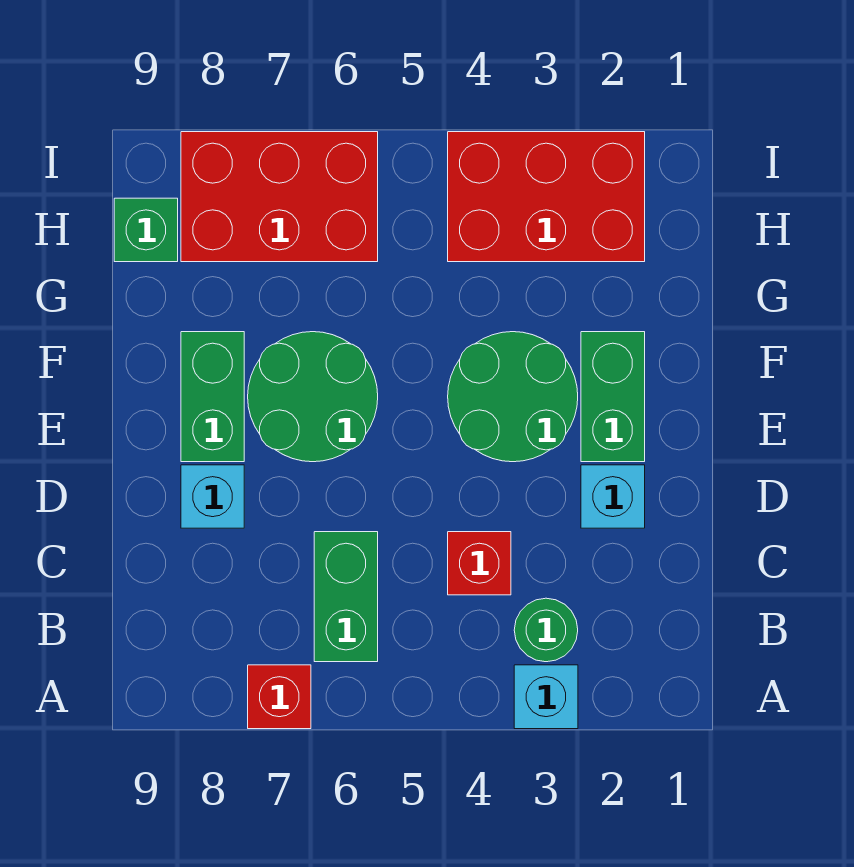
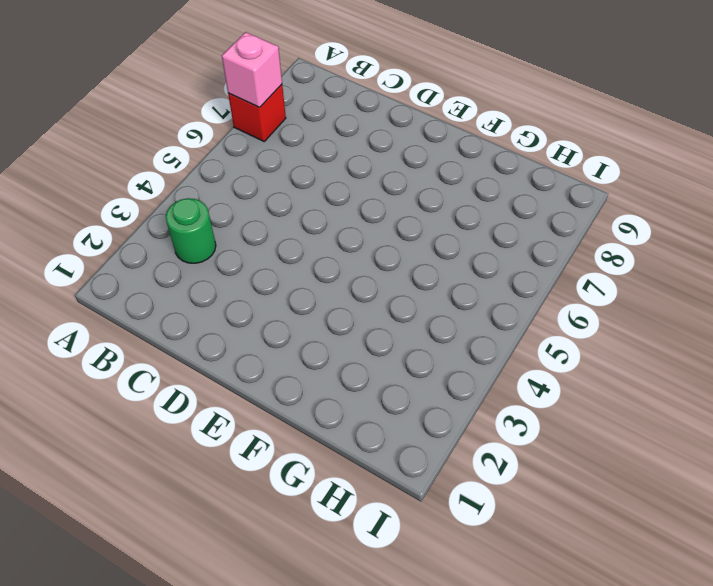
pink 1x1 brick [222,32,282,107] -> none
none -> cyan 1x1 brick [514,665,578,729]
none -> green 1x2 brick [314,532,378,662]
none -> red 1x1 brick [448,532,511,595]

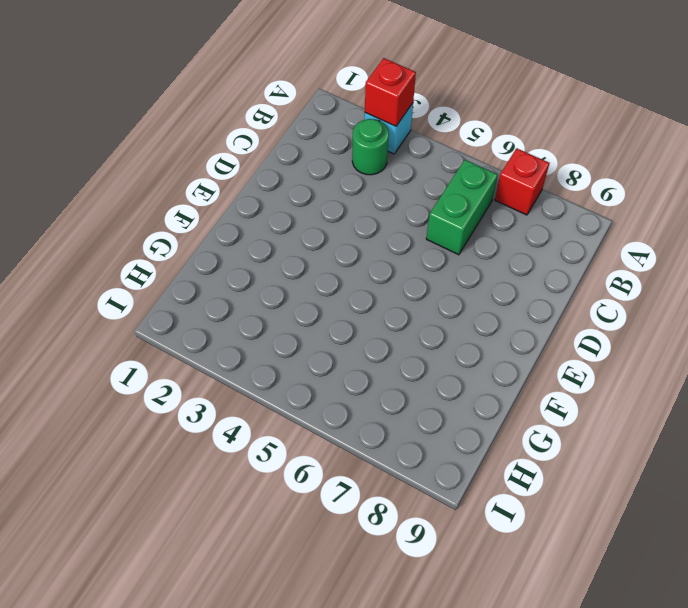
red 1x1 brick [365,58,416,126] -> red 1x1 brick moved to [448,532,511,595]
none -> cyan 1x1 brick [581,465,645,528]
none -> cyan 1x1 brick [181,465,244,528]
none -> green 1x2 brick [581,332,645,462]

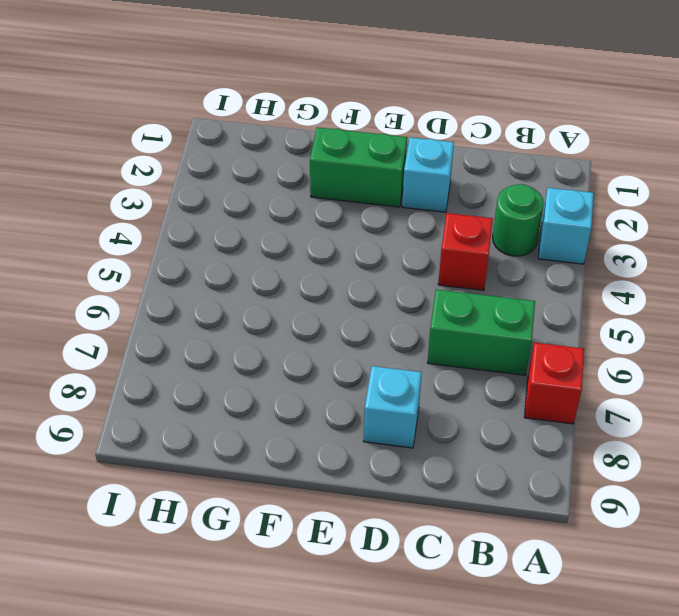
none -> green 2x2 round brick [448,332,578,462]
none -> green 2x2 round brick [248,332,378,462]
none -> green 1x2 brick [181,332,244,462]

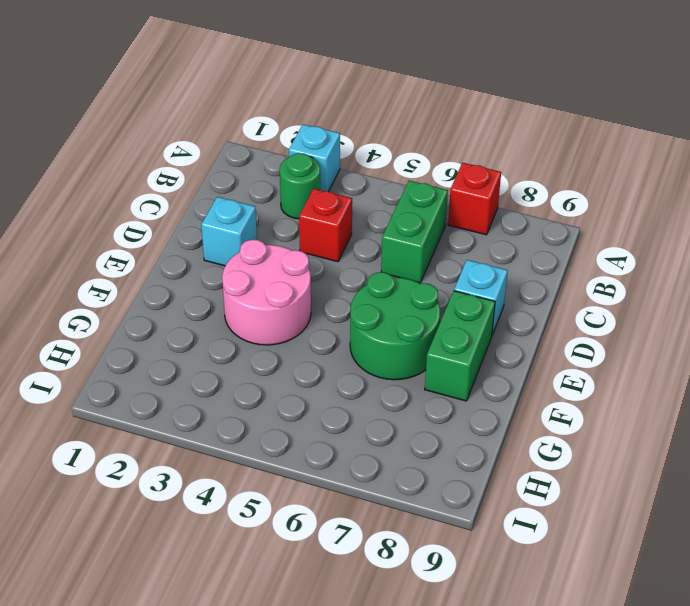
pink 2x2 round brick [222,240,311,345] -> green 2x2 round brick [448,332,578,462]
none -> green 1x2 brick [581,332,645,462]
none -> red 2x3 brick [448,132,645,262]
none -> red 2x3 brick [181,132,378,262]

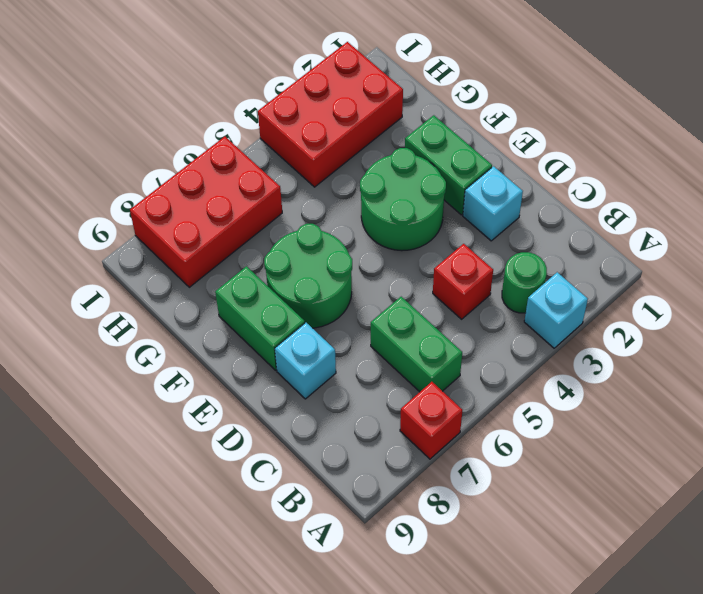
none -> green 1x1 brick [114,198,178,262]

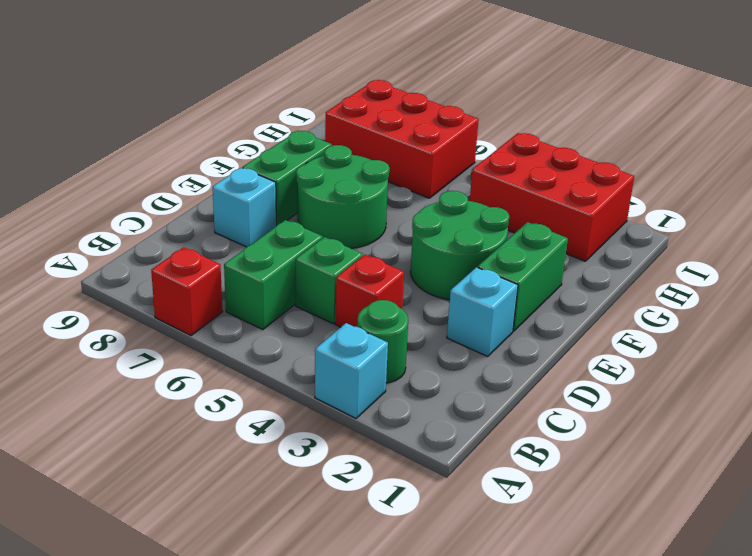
green 1x1 brick [296,237,363,324] -> green 1x1 brick moved to [114,198,178,262]

